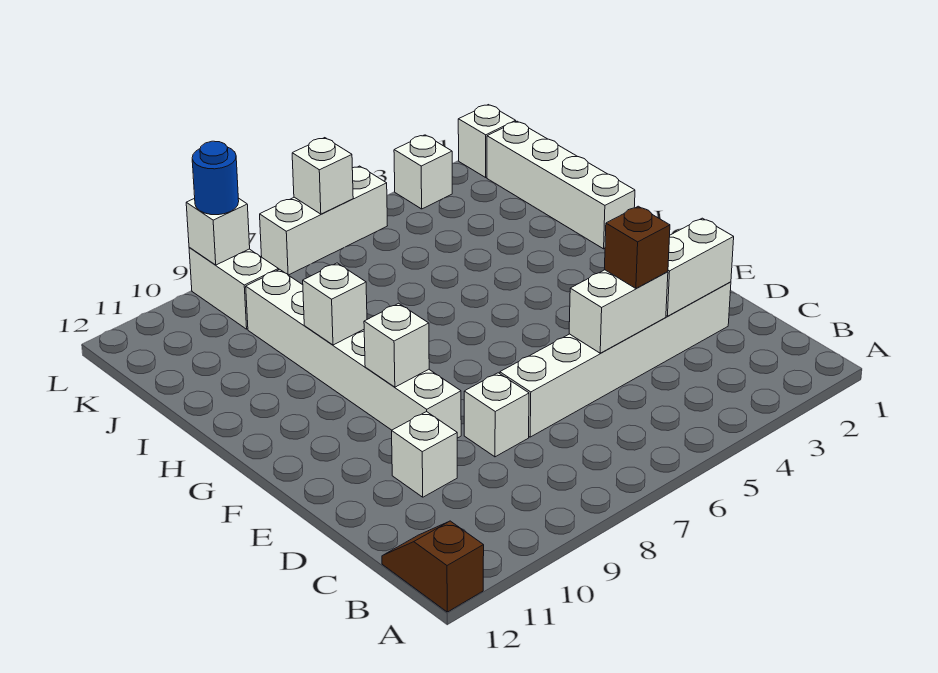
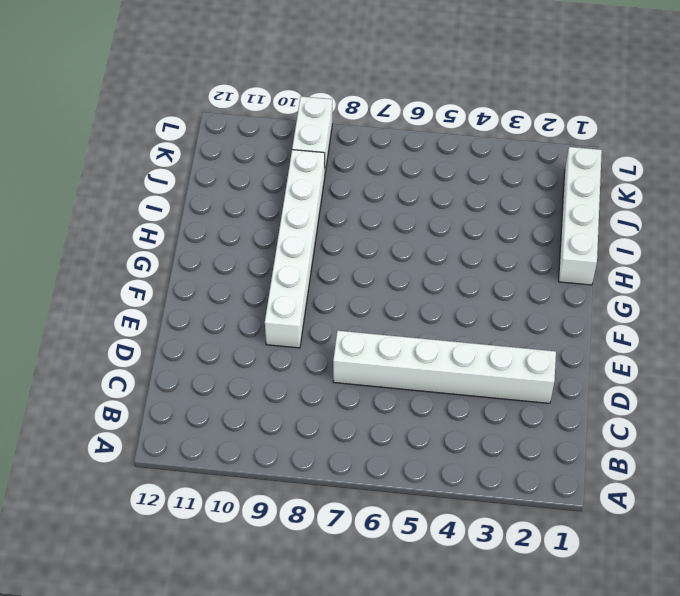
none -> brown 1x2 slope [382,521,484,612]
none -> white 1x1 brick [464,373,529,457]
none -> white 1x1 brick [392,411,457,497]

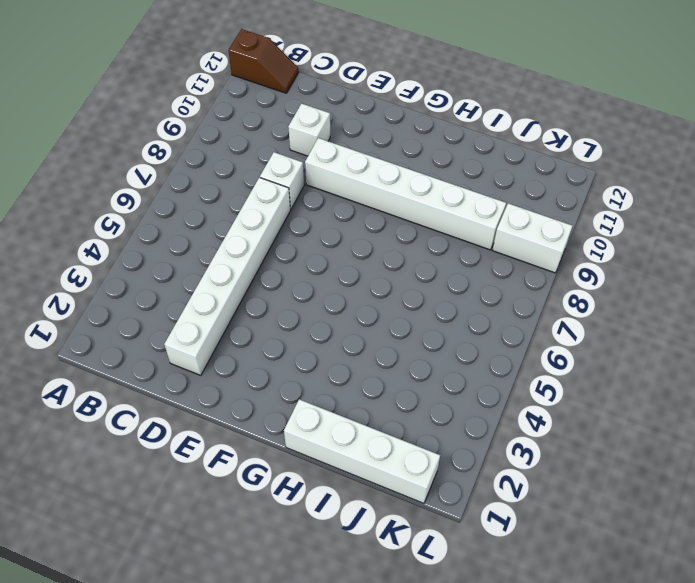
none -> white 1x1 brick [458,105,516,177]
none -> white 1x1 brick [394,135,452,209]
none -> white 1x3 brick [260,166,387,275]

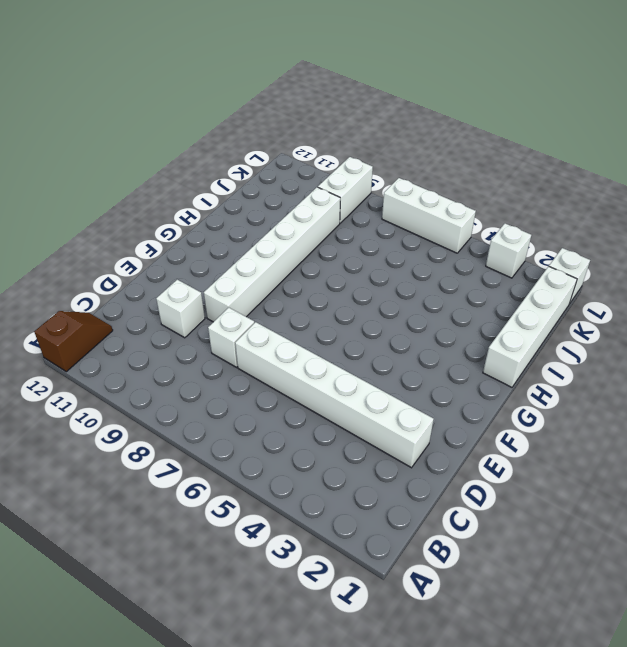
none -> white 1x2 brick [666,218,734,316]
none -> white 1x2 brick [569,270,668,353]
none -> white 1x1 brick [364,303,429,387]

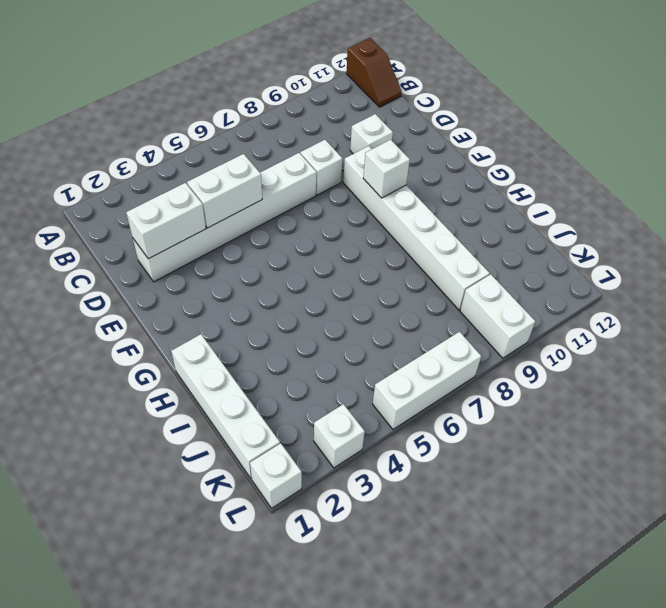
none -> white 1x1 brick [303,263,367,345]
none -> white 1x1 brick [292,138,353,214]
none -> white 1x1 brick [186,198,250,265]

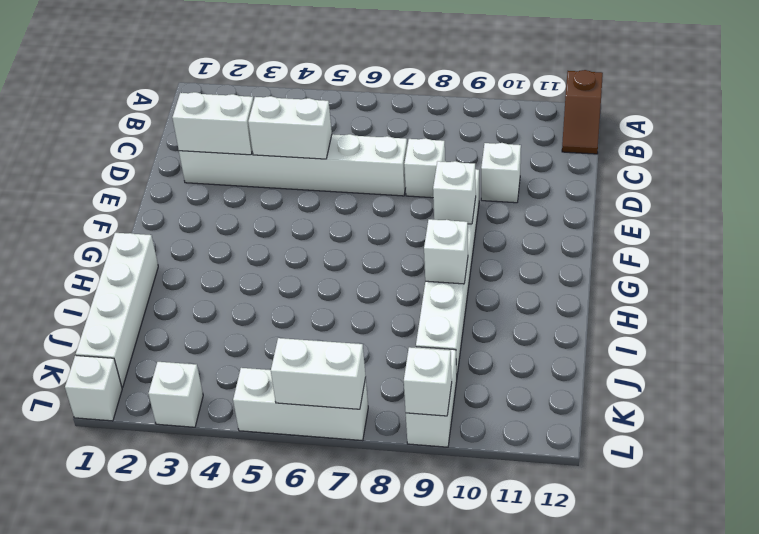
white 1x2 brick [271,338,366,409] -> white 1x1 brick [292,138,353,214]
none -> brown 1x1 brick [604,206,670,289]
none -> blue 1x1 round brick [192,141,239,215]

